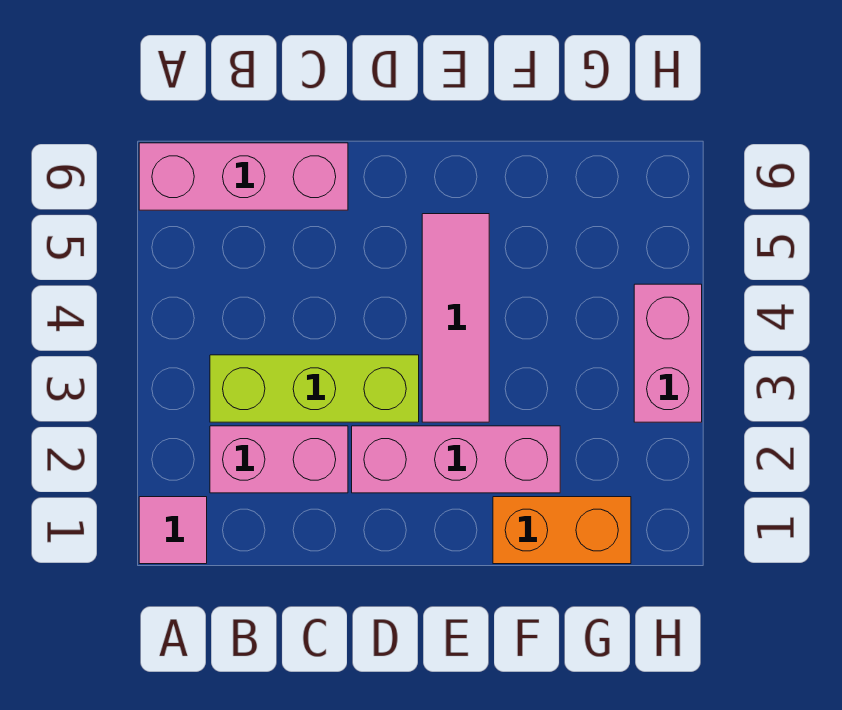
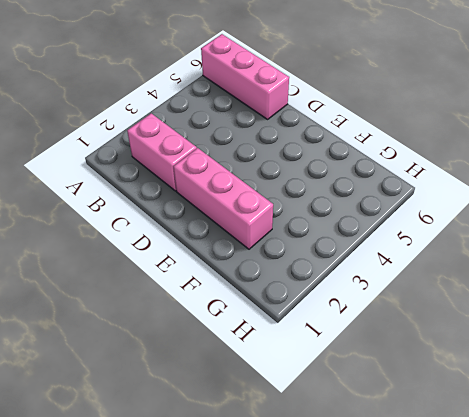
none -> pink 1x1 tile [139,497,207,564]
none -> lime 1x3 brick [210,355,419,422]

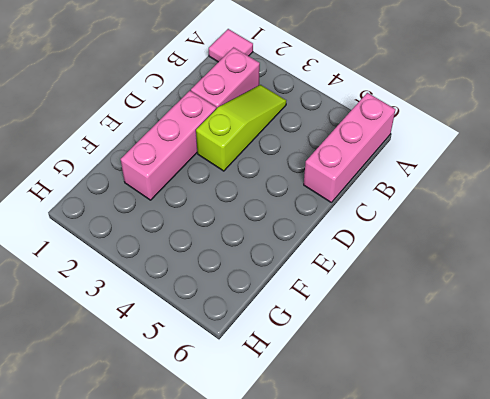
lime 1x3 slope [196,85,286,171] -> lime 1x3 brick [210,355,419,422]
none -> pink 1x3 tile [422,214,489,422]
none -> orange 1x2 brick [493,497,631,564]

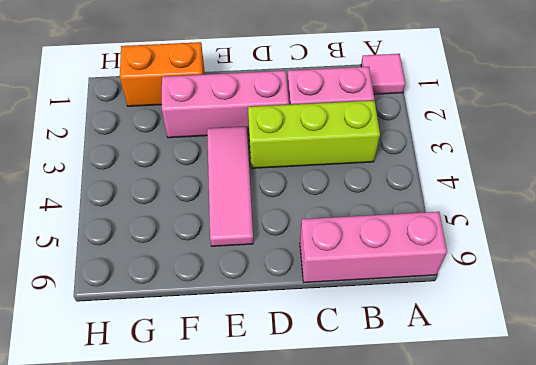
none -> pink 1x2 brick [634,284,702,422]

